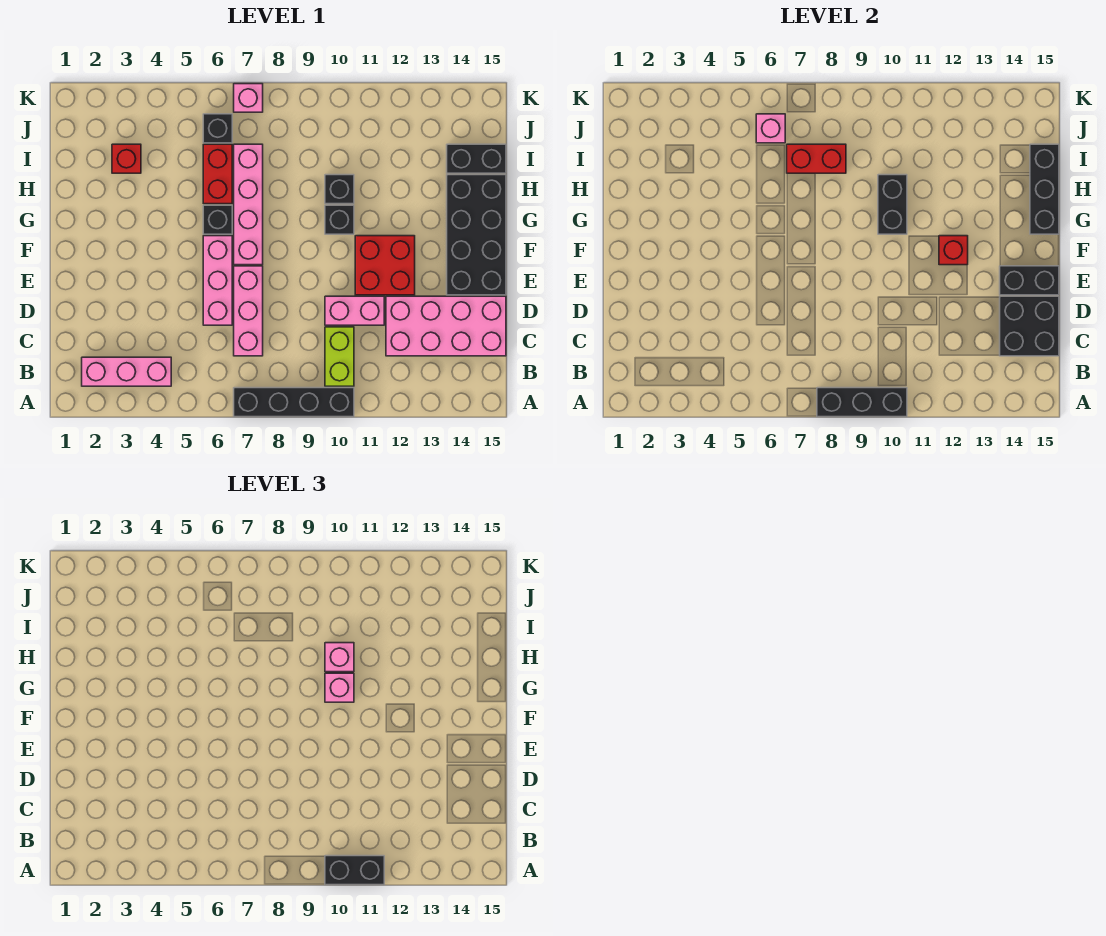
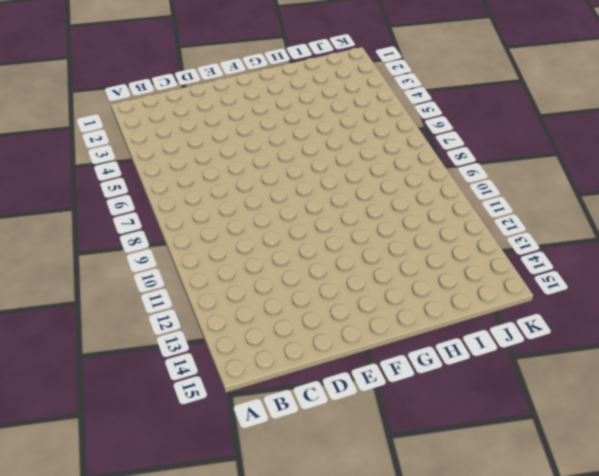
none -> black 1x4 brick [234,388,354,417]
none -> pink 1x3 brick [82,357,171,386]
none -> lime 1x2 brick [325,327,354,386]

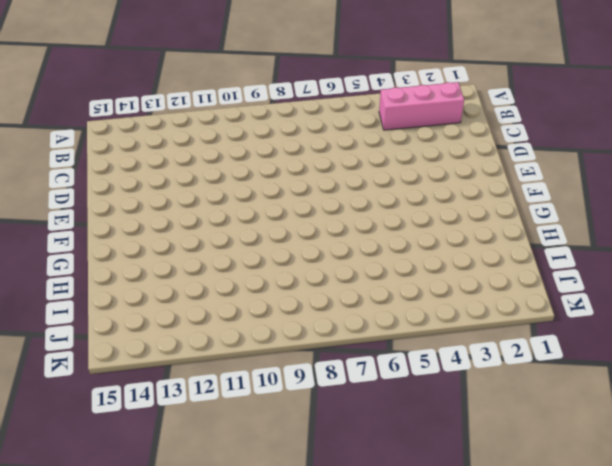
none -> black 1x4 brick [234,388,354,417]
none -> lime 1x2 brick [325,327,354,386]
none -> pink 1x3 brick [234,266,263,356]

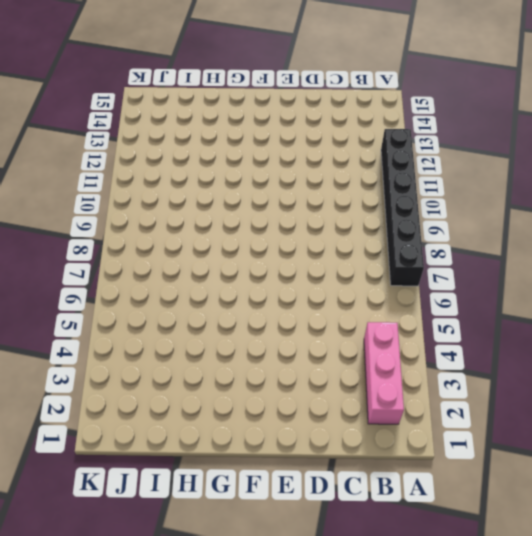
black 1x6 brick [381,129,424,286] -> black 1x4 brick [234,388,354,417]
none -> lime 1x2 brick [325,327,354,386]
none -> pink 1x3 brick [234,266,263,356]
none -> pink 2x4 brick [386,296,506,356]

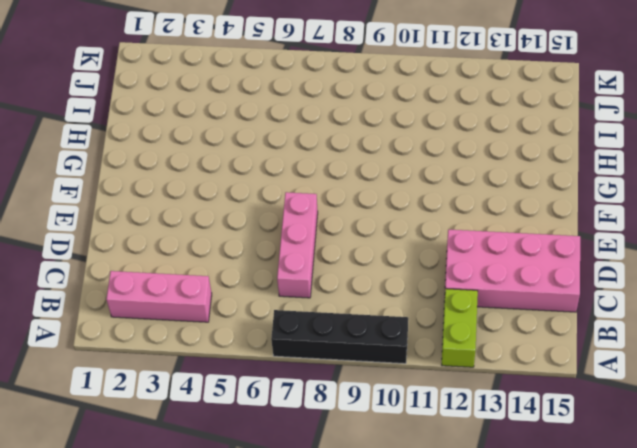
lime 1x2 brick [442,289,478,367] -> lime 1x2 brick moved to [325,327,354,386]
none -> pink 1x3 brick [203,236,232,325]
none -> pink 1x2 brick [325,296,384,325]
none -> red 2x2 brick [355,236,415,295]

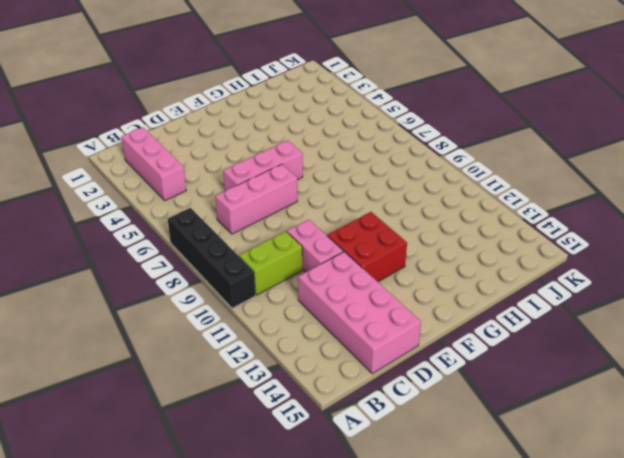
none -> black 2x4 brick [447,175,506,295]
none -> pink 1x4 brick [234,144,263,265]
none -> black 1x1 brick [203,205,232,234]

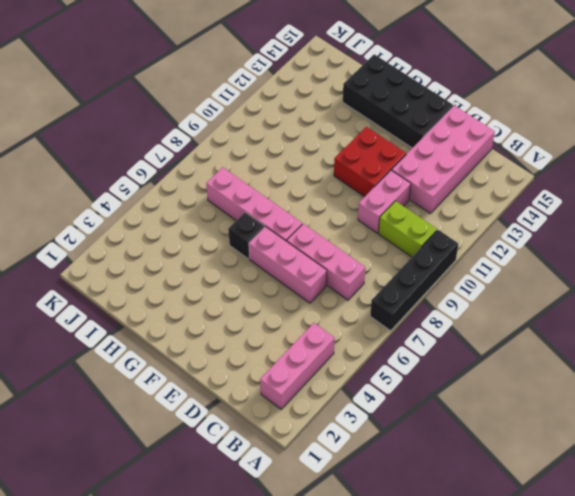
none -> black 1x1 brick [325,205,354,234]
none -> red 1x2 brick [203,144,232,204]
none -> black 1x1 brick [325,175,354,204]

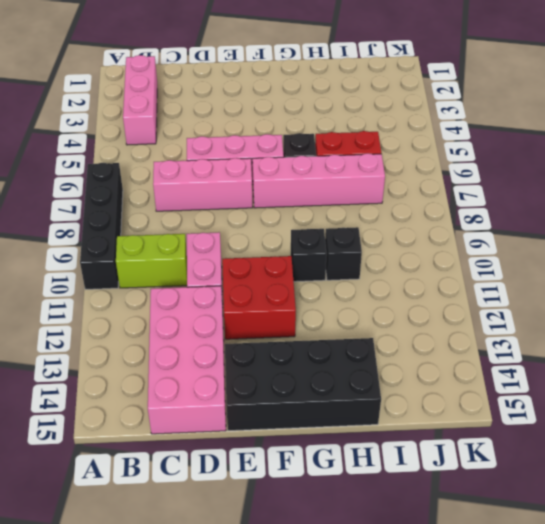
none -> red 1x1 brick [112,144,141,173]
none -> black 1x2 brick [447,144,506,173]
none -> black 1x1 brick [203,114,232,143]

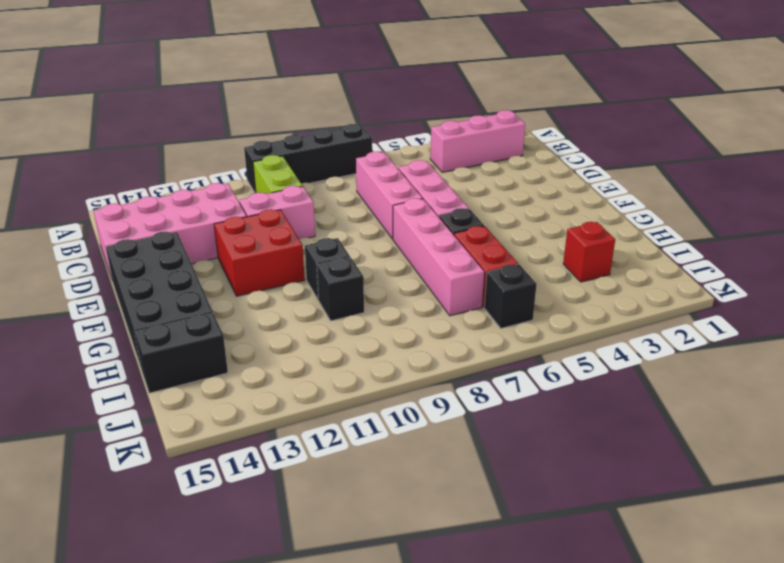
none -> pink 1x1 brick [234,84,263,112]
none -> black 1x3 brick [817,388,907,417]
none -> black 2x2 brick [1000,296,1059,356]

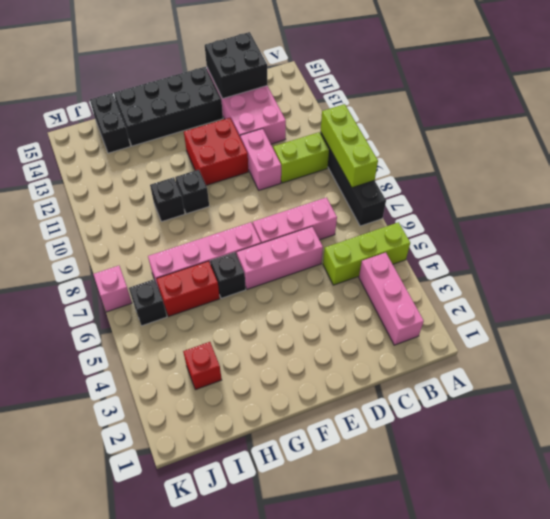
lime 1x3 brick [323,222,410,285] -> none
lime 1x3 brick [321,104,378,188] -> black 1x3 brick [817,388,907,417]
none -> black 1x2 brick [1000,266,1059,295]
none -> red 1x1 brick [939,236,968,265]
none -> black 1x2 brick [878,175,907,234]

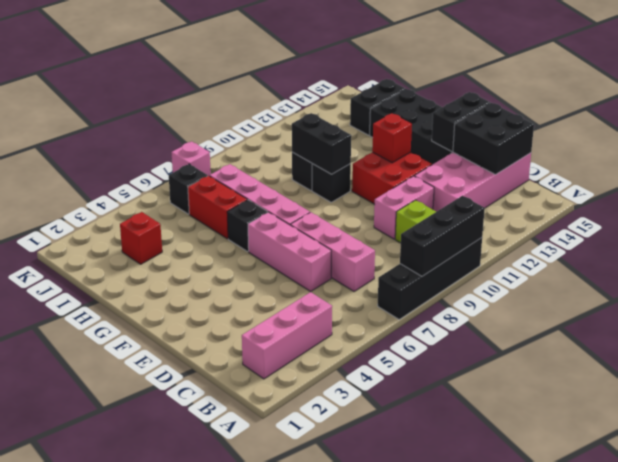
none -> black 1x3 brick [1030,144,1059,234]
none -> red 1x2 brick [787,144,846,173]
none -> pink 1x1 brick [756,114,785,143]

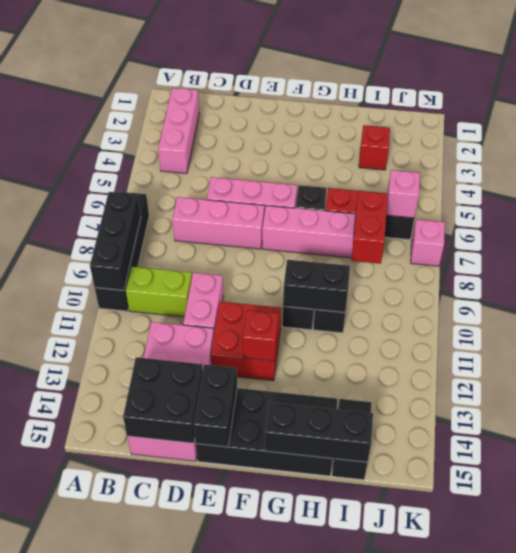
none -> black 1x2 brick [325,856,384,885]
none -> pink 1x1 brick [325,673,354,702]
none -> pink 1x1 brick [325,643,354,672]

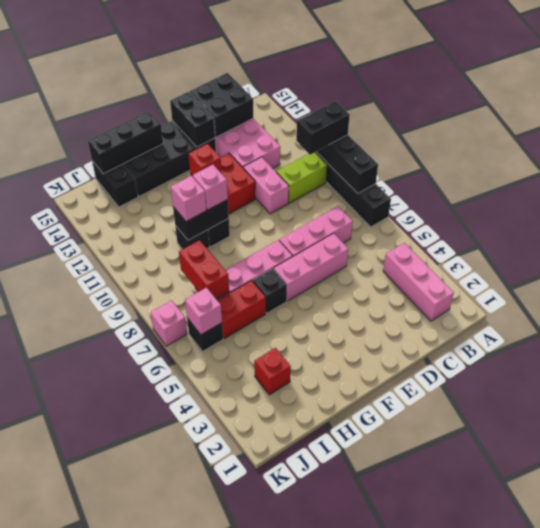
black 1x2 brick [296,101,350,155] -> black 1x2 brick turned to [325,856,384,885]

